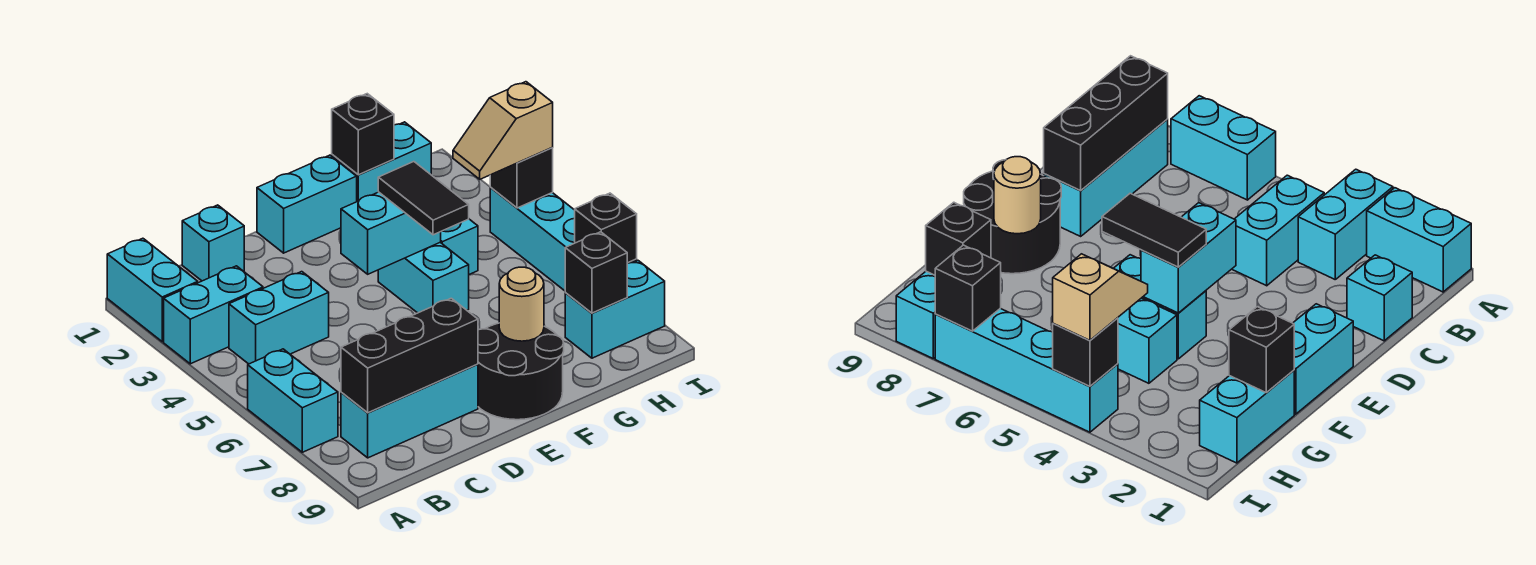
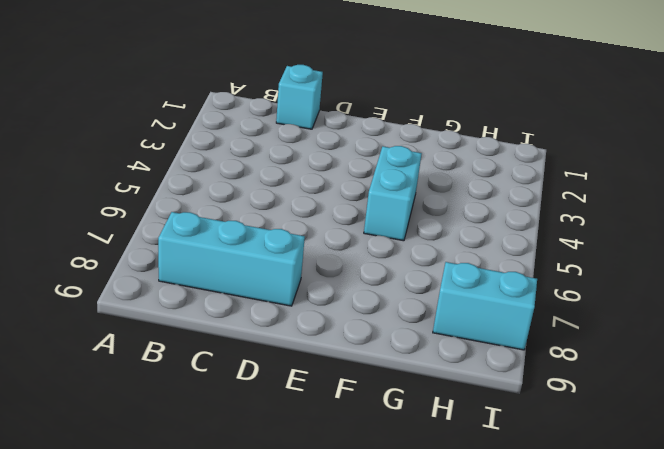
none -> cyan 1x2 brick [107,238,198,342]
none -> cyan 1x2 brick [164,266,263,364]
none -> cyan 1x2 brick [248,349,338,452]

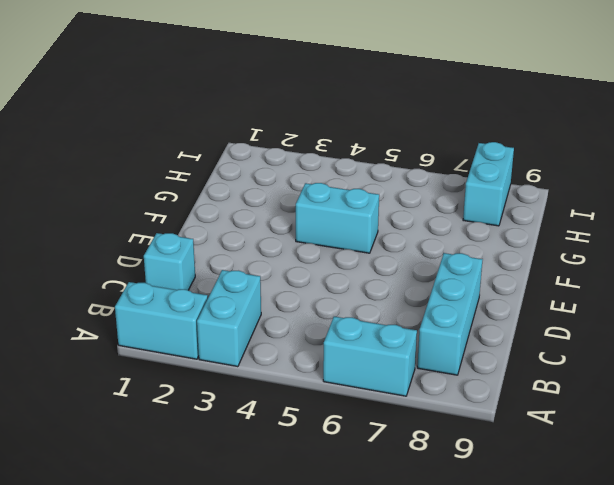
none -> cyan 1x2 brick [229,272,329,364]
none -> cyan 1x2 brick [257,155,357,253]
none -> black 2x2 round brick [478,323,564,420]

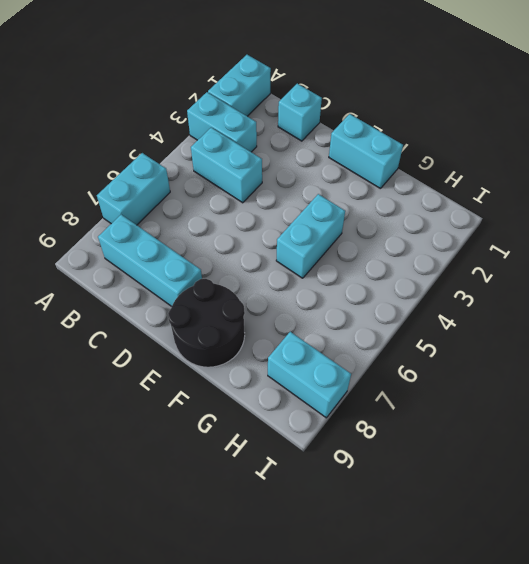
none -> cyan 1x2 brick [332,122,431,201]
none -> cyan 1x1 brick [441,219,478,274]
none -> cyan 1x4 brick [490,188,637,291]

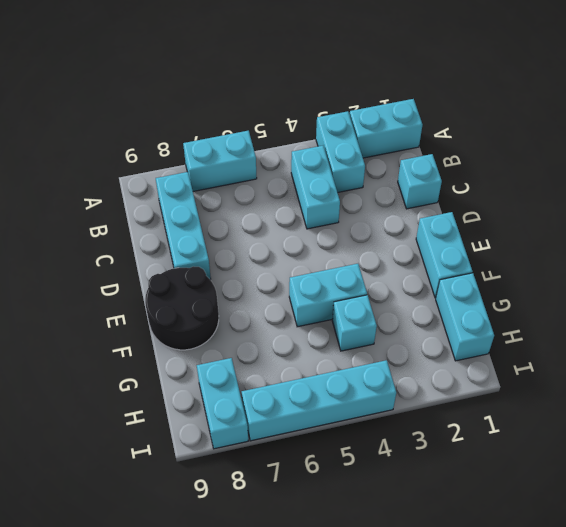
none -> black 1x3 brick [341,298,478,413]
none -> cyan 1x2 brick [341,192,441,274]
none -> tan 1x1 round brick [499,267,544,341]

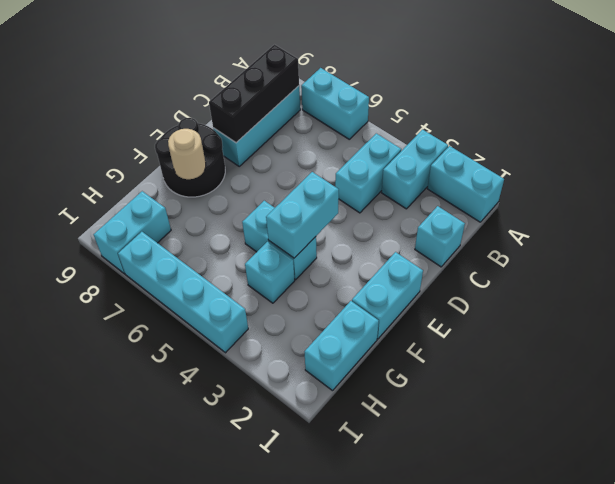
none -> black 1x1 brick [332,94,394,175]
none -> black 1x1 brick [565,232,627,313]
none -> black 1x1 brick [490,147,553,208]

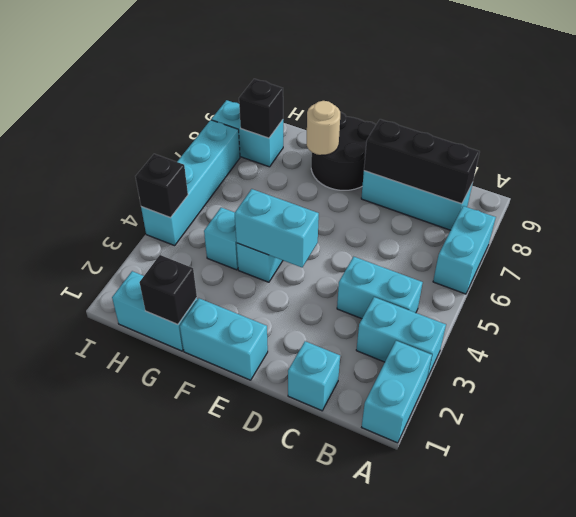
none -> black 1x1 brick [575,193,637,263]
none -> black 1x2 tile [378,162,469,235]
none -> tan 1x2 slope [453,82,553,179]

